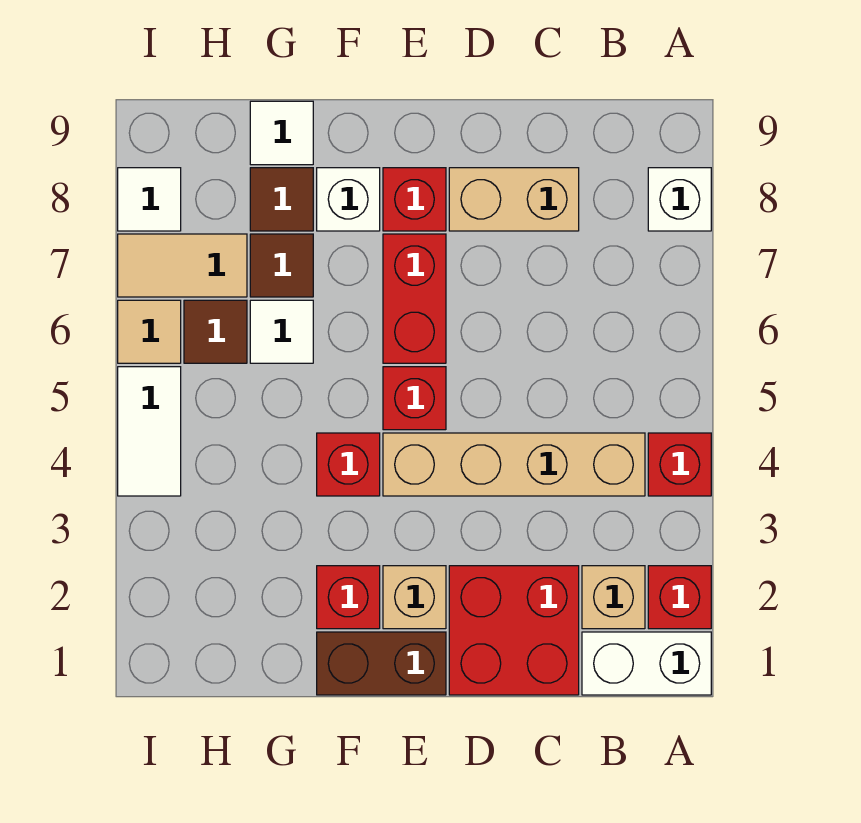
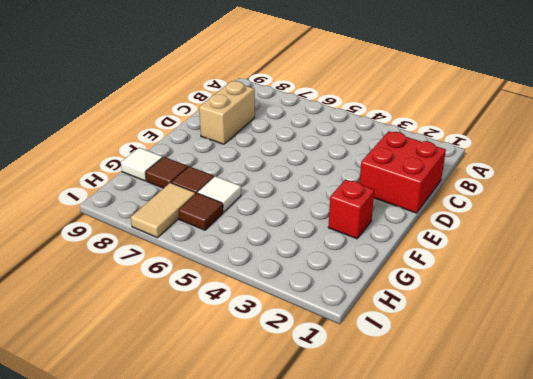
none -> white 1x2 brick [582,632,711,695]
none -> red 1x1 brick [648,566,711,629]
none -> red 1x1 brick [648,433,711,496]

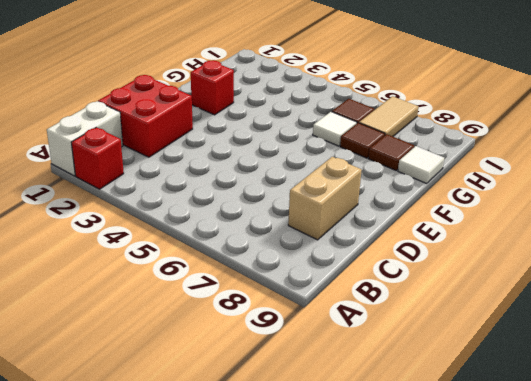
none -> red 1x1 brick [648,433,711,496]
none -> white 1x1 brick [648,168,711,231]
none -> tan 1x1 brick [582,566,645,629]

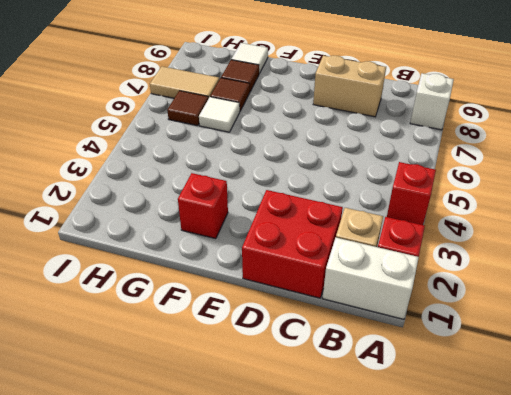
none -> tan 1x4 brick [383,433,645,496]
none -> brown 1x2 brick [317,632,446,695]
none -> tan 1x1 brick [383,566,446,629]

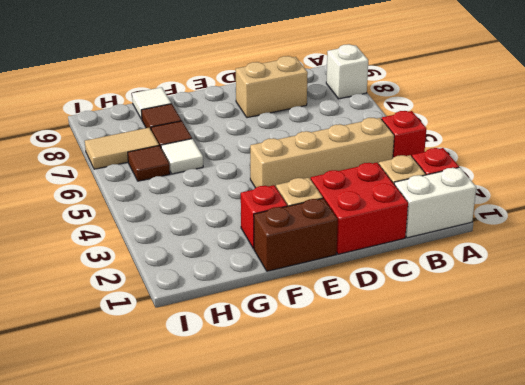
none -> red 1x1 brick [383,367,446,430]
none -> red 1x2 brick [383,234,446,363]
none -> red 1x1 brick [383,168,446,231]

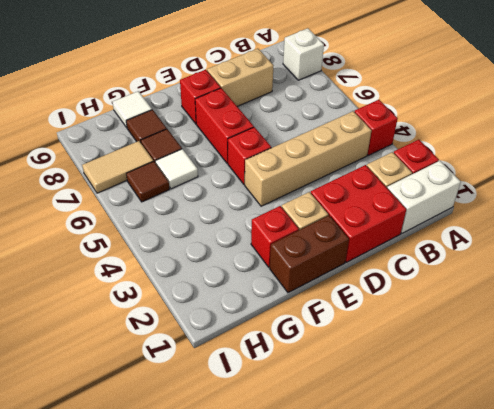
none -> red 1x1 brick [317,433,380,496]
none -> white 1x1 brick [317,168,380,231]
none -> white 1x2 tile [118,367,181,496]

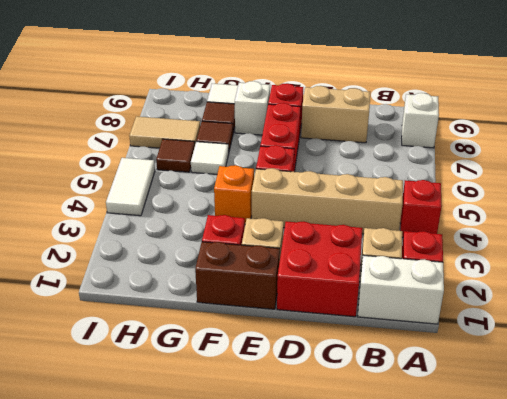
orange 1x1 brick [214,165,254,224] -> red 1x1 brick [317,433,380,496]
none -> tan 1x1 tile [118,300,181,363]
none -> white 1x1 tile [118,168,181,231]

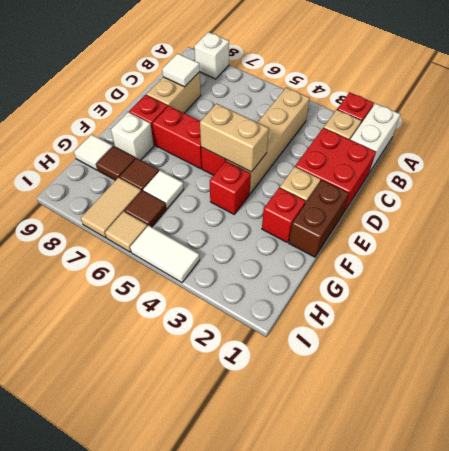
white 1x1 tile [162,53,200,87] -> white 1x1 tile moved to [118,168,181,231]
tan 1x2 brick [200,104,269,172] -> none
none -> red 1x1 brick [648,433,711,496]

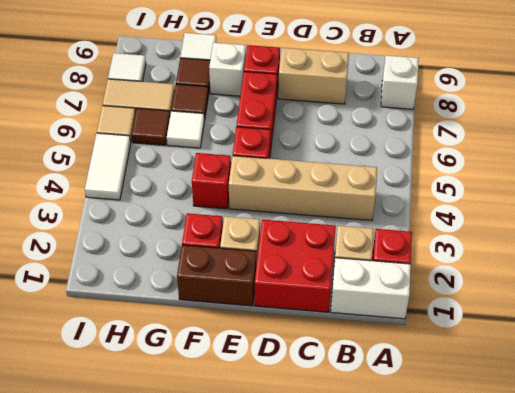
none -> red 1x1 brick [648,433,711,496]

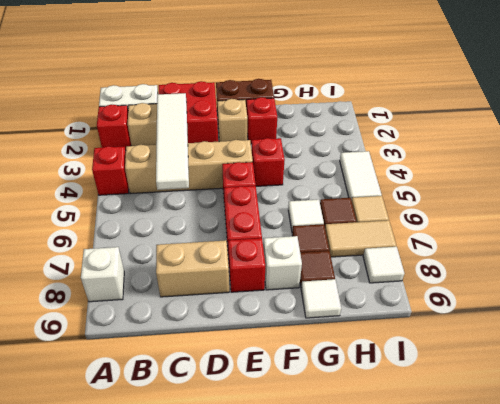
white 1x4 tile [156,93,189,190] -> none

